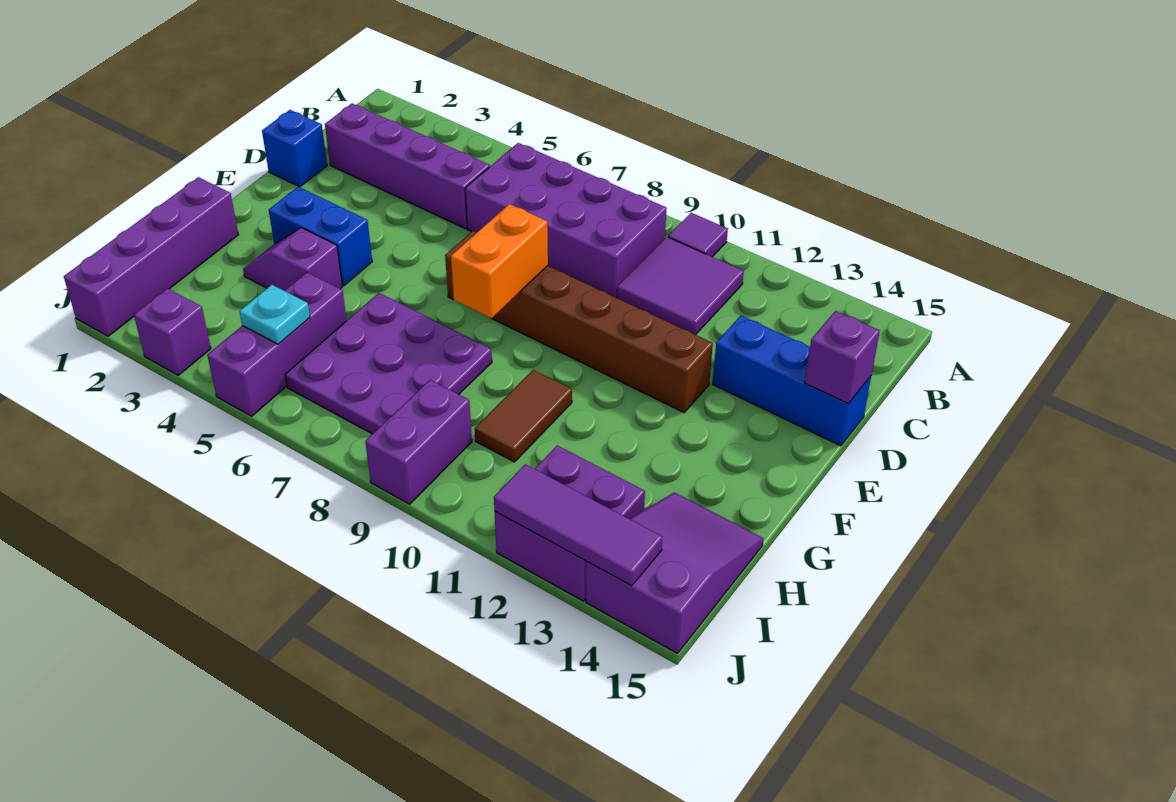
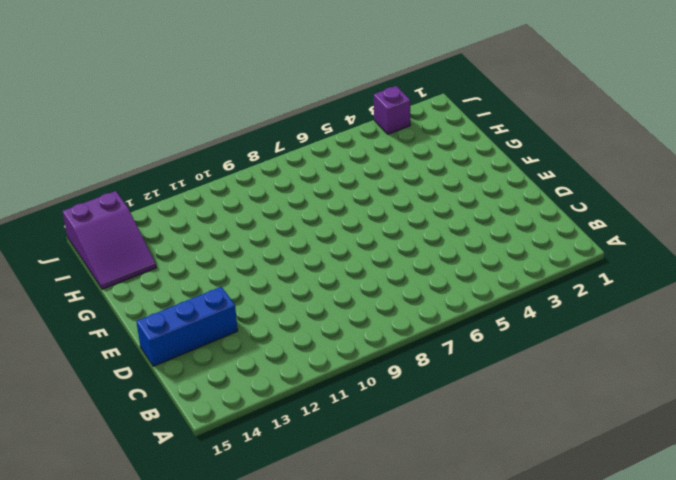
none -> purple 1x1 tile [668,213,728,257]
none -> purple 2x4 brick [465,143,667,297]
none -> purple 2x2 tile [617,237,744,335]

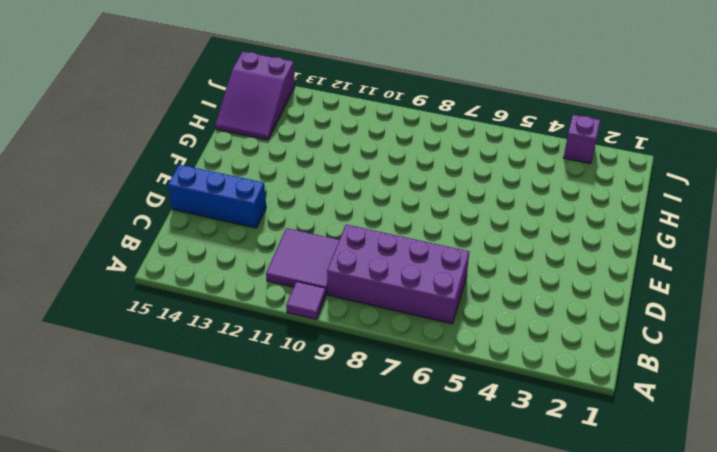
none -> purple 1x4 brick [325,104,490,229]
none -> blue 1x1 brick [262,110,327,187]
none -> brown 1x6 brick [445,231,713,412]

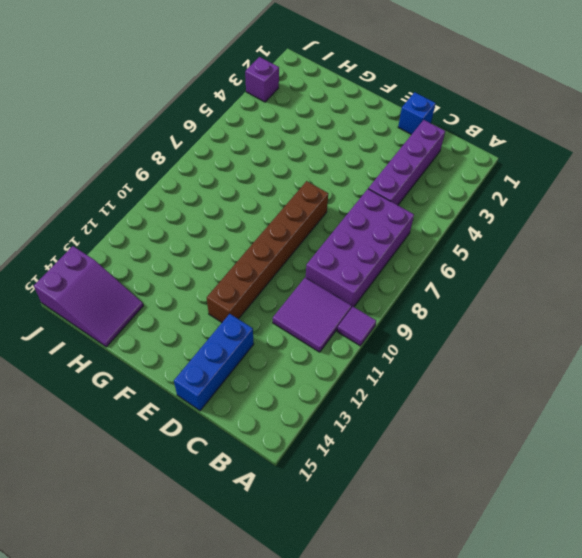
none -> blue 1x2 brick [269,187,372,286]
none -> purple 1x4 brick [64,177,238,336]
none -> purple 1x2 slope [243,228,342,291]

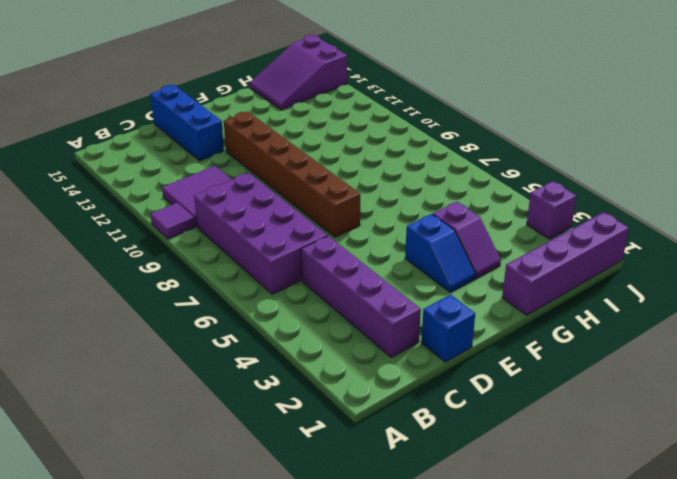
blue 1x2 slope [405,214,476,292] -> blue 1x2 brick [269,187,372,286]
none -> purple 3x3 plate [285,293,492,434]
none -> brown 1x2 tile [475,370,572,462]
none -> purple 1x3 brick [207,272,347,416]

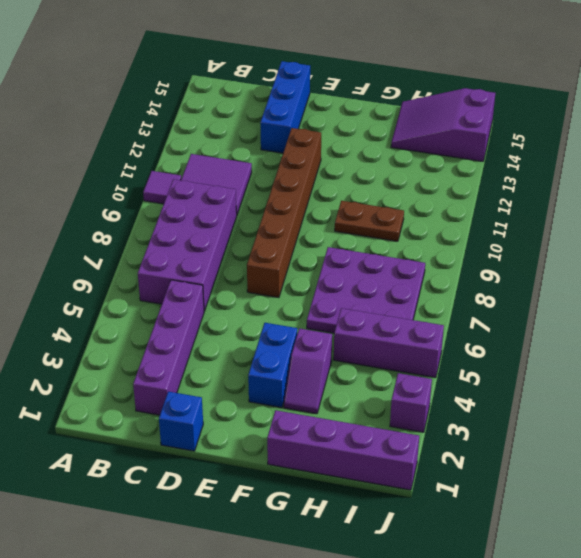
brown 1x2 plate [335,201,404,241] -> brown 1x2 tile [475,370,572,462]
none -> purple 1x2 brick [365,380,472,504]
none -> purple 2x2 brick [495,446,645,601]
none -> purple 1x1 brick [805,311,880,403]

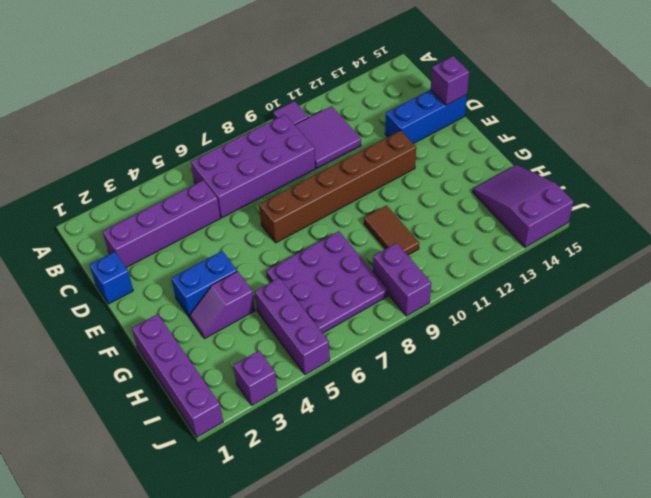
none -> purple 2x2 brick [495,446,645,601]
none -> orange 1x2 brick [451,204,548,318]
none -> cyan 1x1 plate [239,285,310,344]

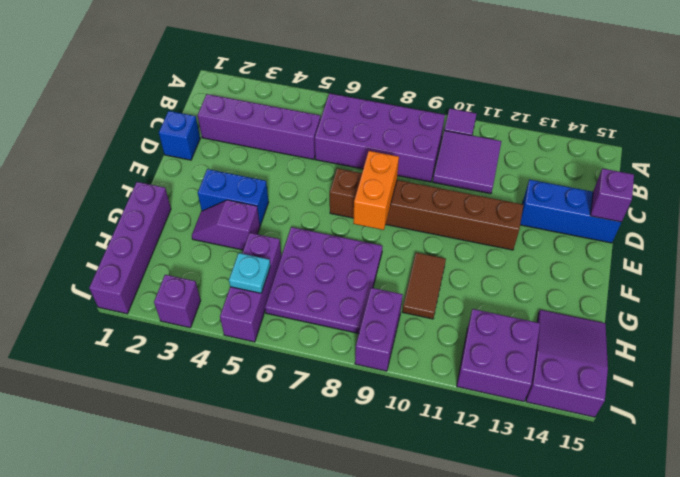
none -> purple 1x3 tile [494,464,662,586]

